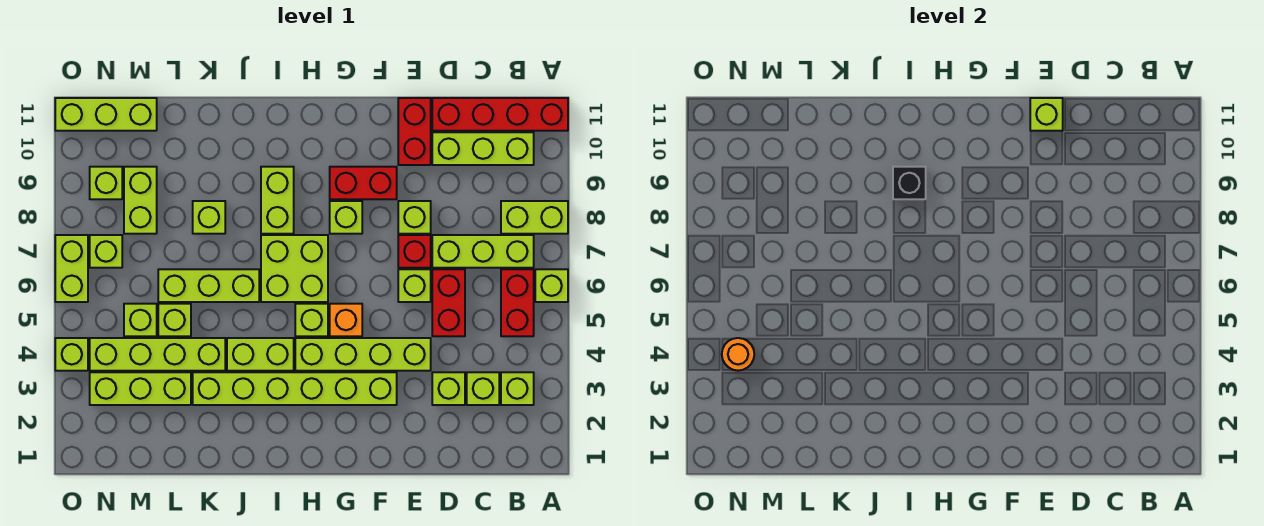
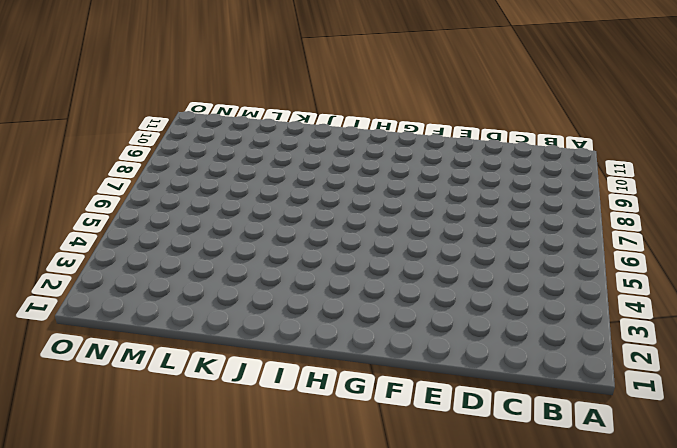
none -> lime 1x1 brick [535,269,568,302]
none -> lime 1x2 brick [501,201,568,234]
none -> red 1x4 brick [432,98,568,131]
none -> lime 1x1 brick [501,372,534,405]

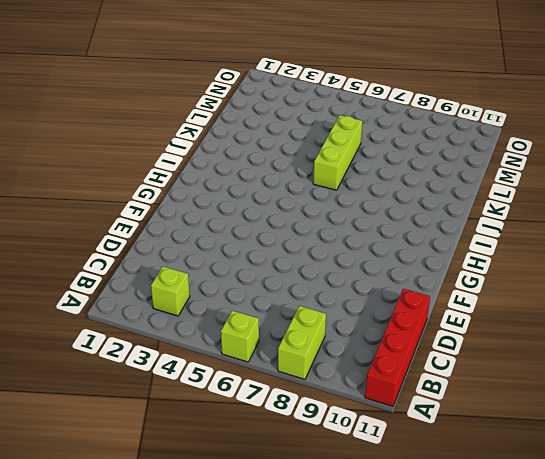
none -> red 1x2 brick [501,269,534,336]
none -> lime 1x3 brick [432,235,534,268]
none -> lime 1x3 brick [432,132,534,165]
none -> lime 1x1 brick [467,372,499,405]

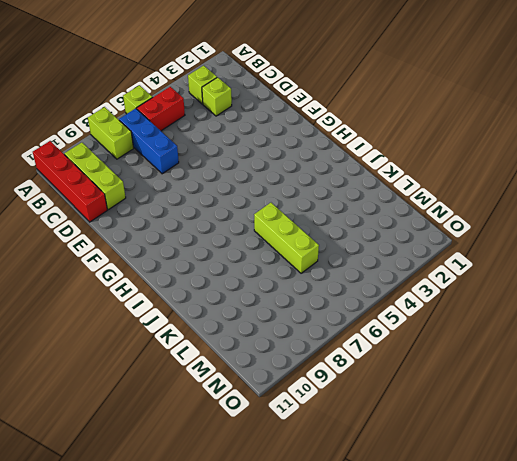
blue 1x3 brick [119,108,179,174] -> lime 1x3 brick [432,235,534,268]
none -> lime 1x1 brick [432,372,465,405]
none -> red 1x2 brick [432,269,465,336]
none -> lime 1x4 brick [295,338,431,371]
none -> lime 1x1 brick [398,269,431,302]

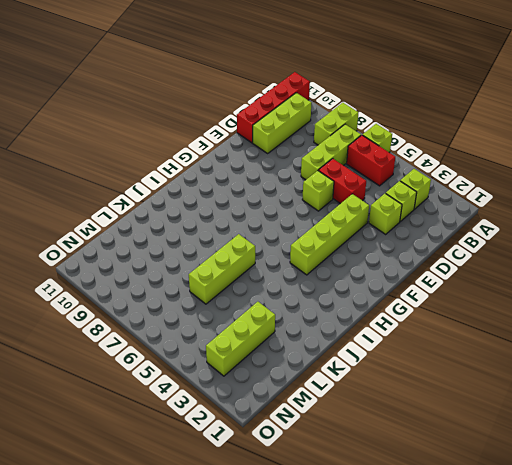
none -> red 1x1 brick [398,235,431,268]
none -> lime 1x1 brick [398,201,431,234]
none -> red 1x2 brick [398,98,431,165]
none -> lime 1x6 brick [193,372,397,405]

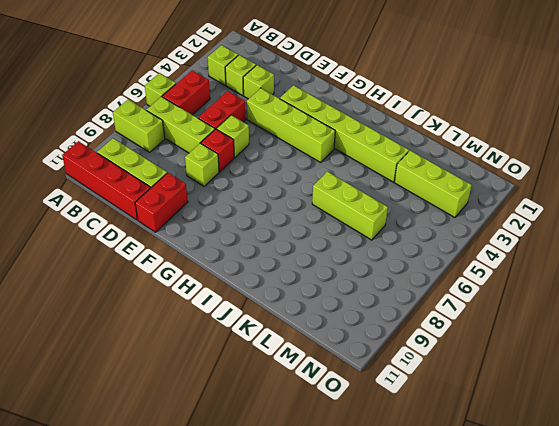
none -> red 1x2 brick [330,167,397,199]
none -> orange 1x1 brick [330,304,362,336]
none -> lime 1x1 brick [330,201,362,234]
none -> lime 1x1 brick [295,304,328,336]

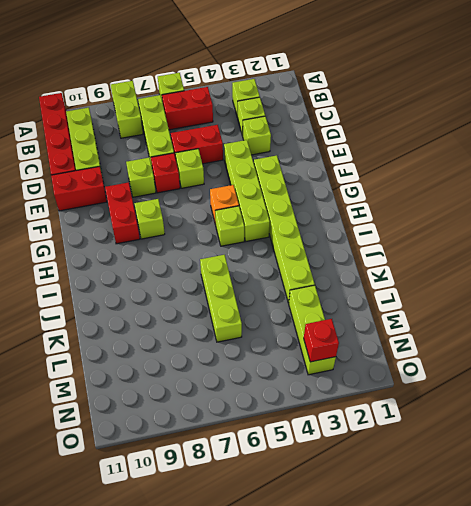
red 1x1 brick [304,319,339,362] -> none
none -> lime 2x2 brick [261,235,328,302]
none -> lime 1x2 brick [227,338,294,371]
none -> lime 1x2 brick [261,167,294,234]
none -> lime 1x4 brick [90,338,225,371]

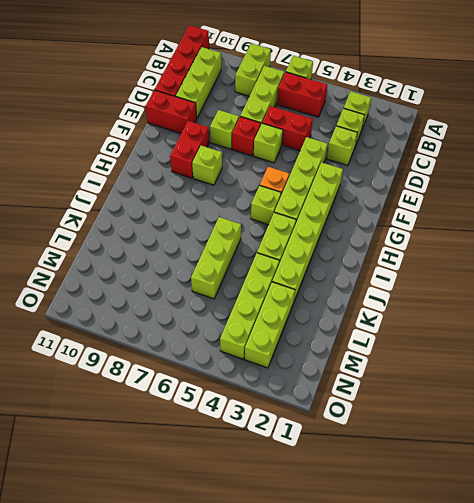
none -> lime 2x2 brick [261,235,328,302]
none -> lime 1x2 brick [261,167,294,234]
none -> lime 1x1 brick [193,201,225,234]
none -> lime 1x1 brick [158,304,191,336]

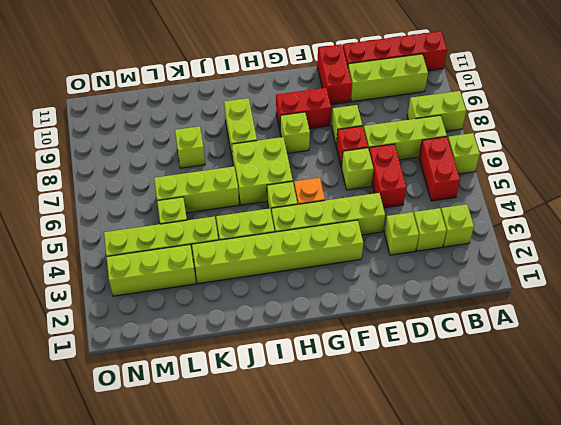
none -> lime 1x1 brick [124,304,157,336]
none -> lime 1x2 brick [124,167,157,234]
none -> lime 1x3 brick [55,98,157,131]
none -> lime 1x1 brick [90,235,122,268]

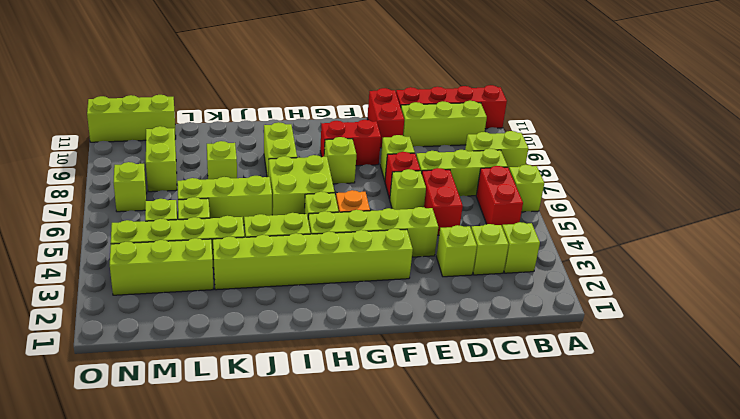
none -> lime 1x1 brick [90,167,122,199]
none -> lime 1x1 brick [55,338,88,371]
none -> lime 1x2 brick [55,235,88,302]
none -> lime 1x1 brick [1030,98,1063,131]

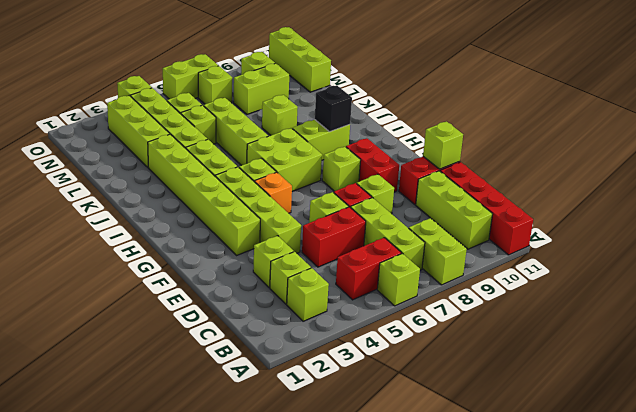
none -> orange 1x1 round brick [722,338,754,371]

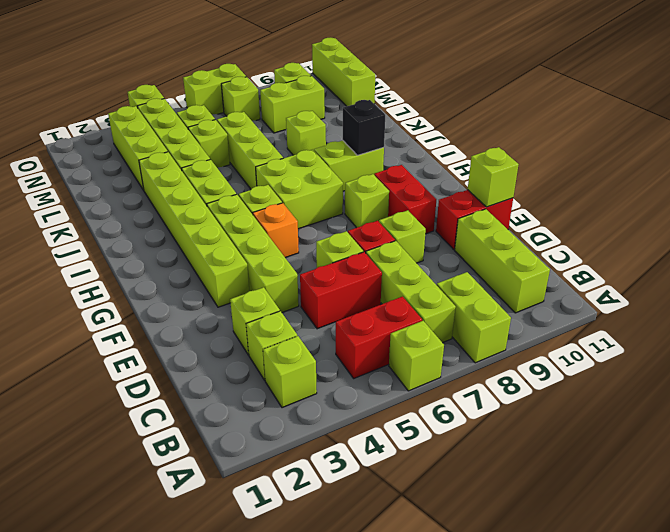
none -> red 1x4 brick [432,98,568,131]
none -> orange 1x1 round brick [722,338,754,371]

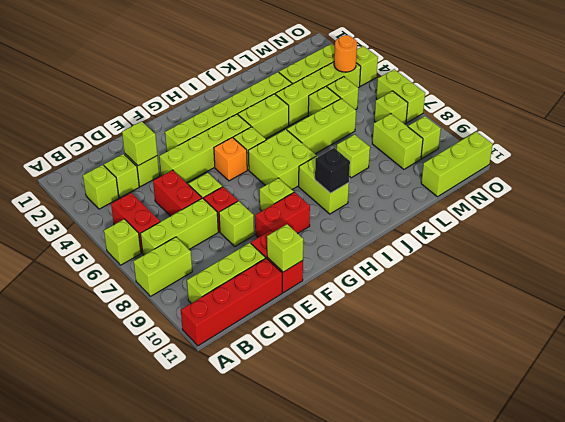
lime 1x1 brick [122,121,157,166] -> none

